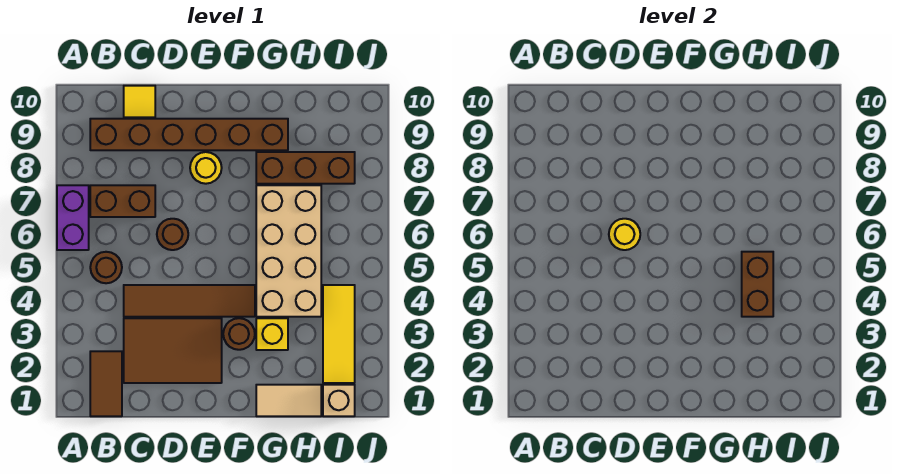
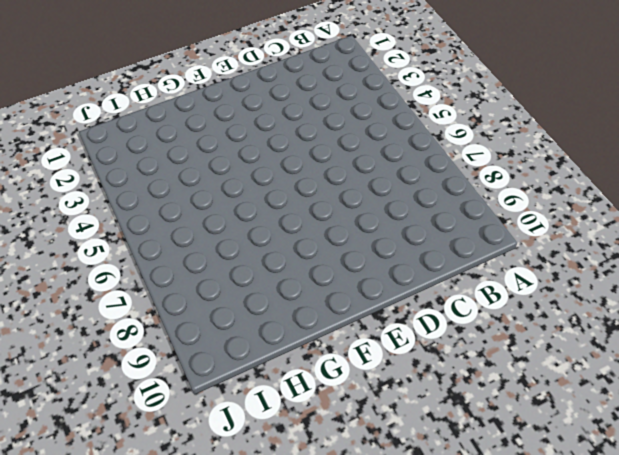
none -> purple 1x2 brick [57,185,89,250]
none -> brown 1x2 tile [90,351,122,416]
none -> brown 1x1 round brick [90,252,122,283]

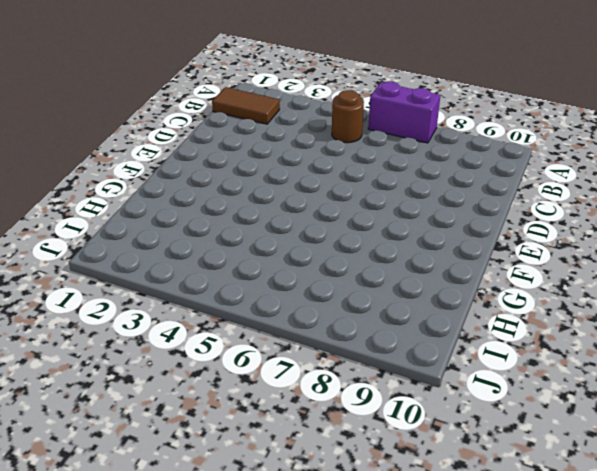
none -> brown 1x2 brick [90,185,155,217]
none -> brown 1x6 brick [90,119,288,150]
none -> brown 2x3 tile [124,318,222,383]

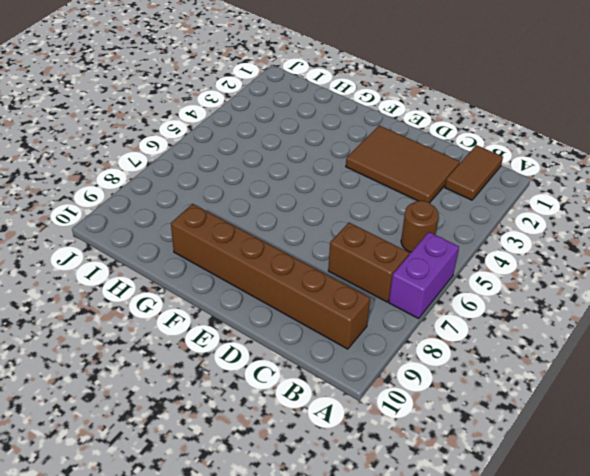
none -> brown 1x4 tile [124,285,255,317]
none -> yellow 1x1 tile [124,86,155,117]
none -> brown 1x1 round brick [157,219,188,250]

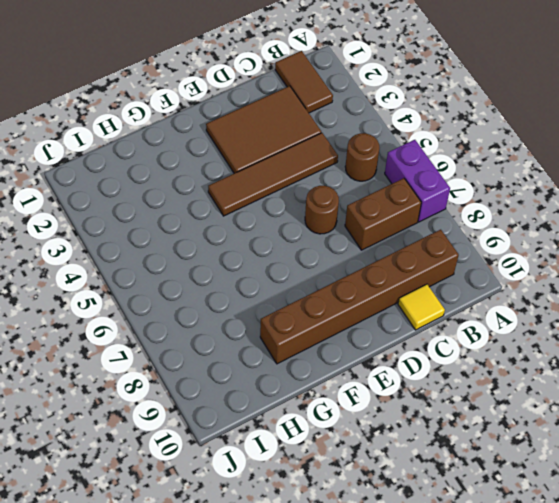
none -> yellow 1x1 round brick [190,152,222,184]
none -> brown 1x1 round brick [223,318,255,350]
none -> tan 1x2 tile [256,385,321,416]

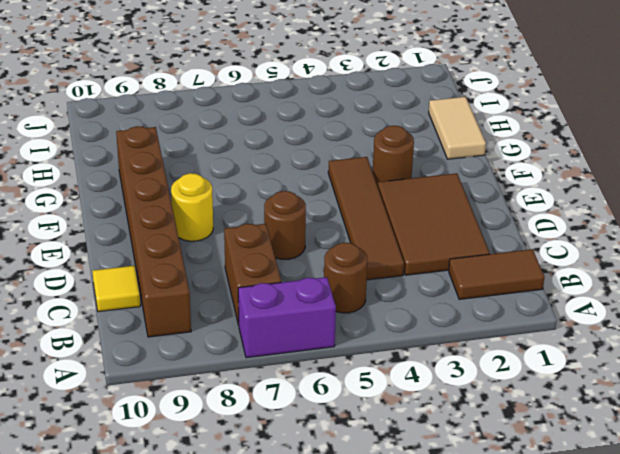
none -> yellow 1x1 brick [256,318,288,350]
none -> tan 2x4 brick [256,185,321,317]
none -> brown 1x3 brick [256,152,355,184]

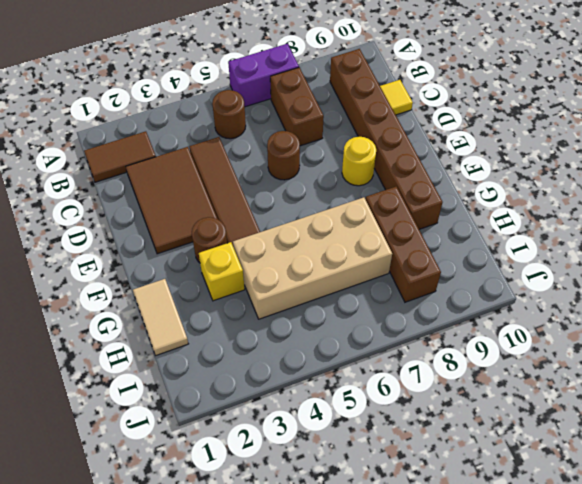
none -> tan 1x1 brick [323,385,355,416]
none -> yellow 1x3 tile [323,285,355,383]
none -> yellow 1x1 round brick [609,219,640,250]

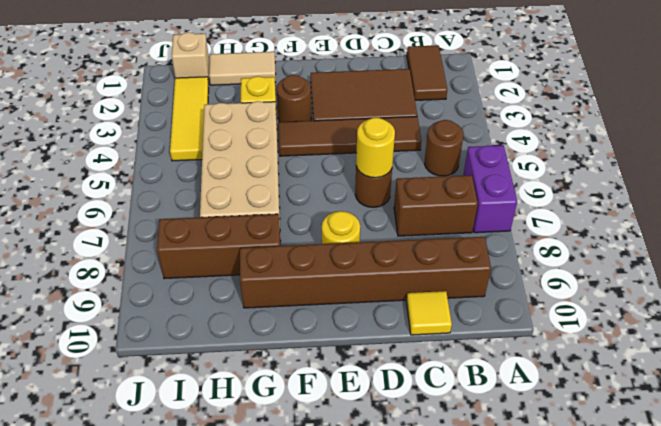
none -> brown 1x2 brick [742,252,773,317]

